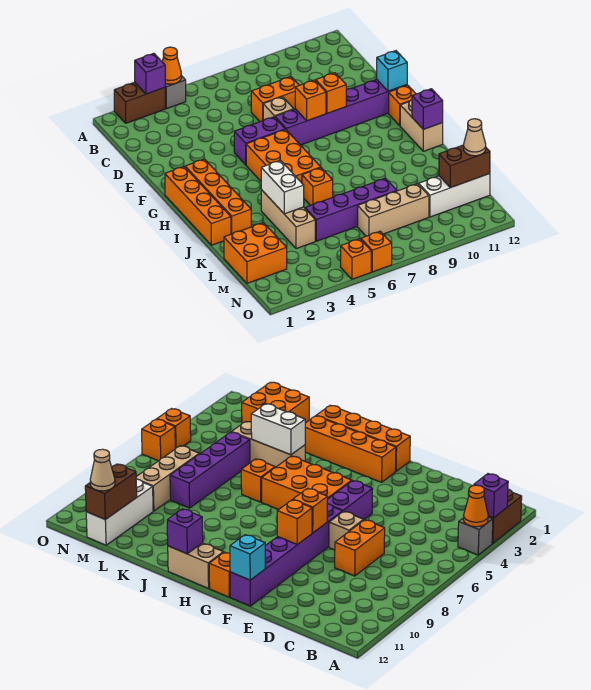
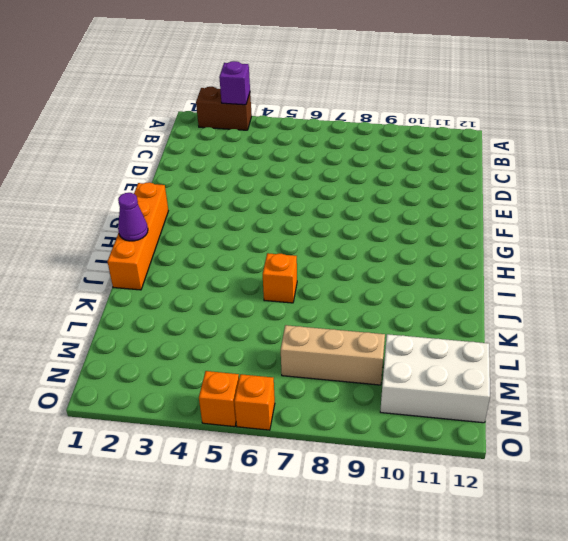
purple 1x1 cone [118,193,148,241] -> none
white 2x3 brick [380,334,490,423] -> white 1x3 brick [419,174,490,217]
none -> grey 1x1 brick [165,76,186,109]
none -> orange 1x2 brick [251,77,299,122]
none -> tan 1x1 brick [263,97,294,121]

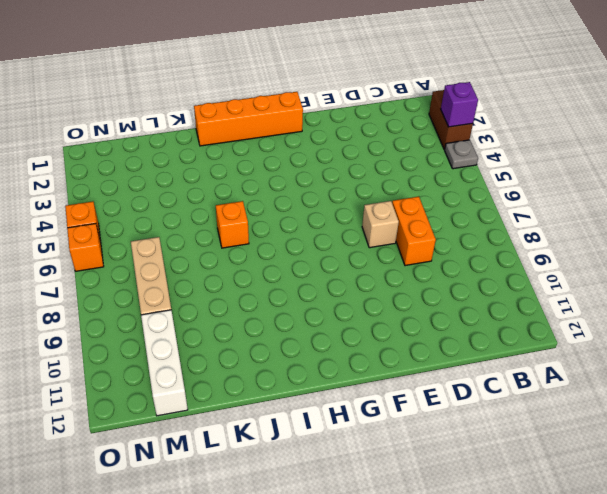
grey 1x1 plate [444,140,478,169] -> grey 1x1 brick [165,76,186,109]
none -> purple 1x2 brick [234,117,285,165]
none -> purple 1x6 brick [275,80,407,145]
none -> orange 1x4 brick [185,159,251,234]

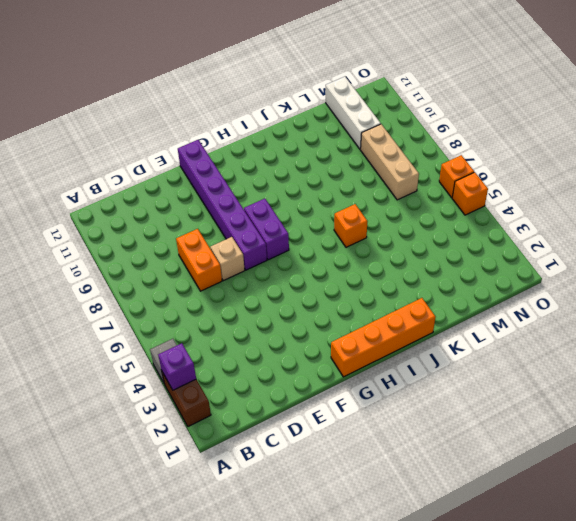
purple 1x2 brick [244,199,289,260] -> purple 1x2 brick moved to [234,117,285,165]
none -> orange 1x4 brick [185,159,251,234]
none -> orange 2x3 brick [246,129,321,183]
none -> orange 1x1 brick [389,85,416,126]

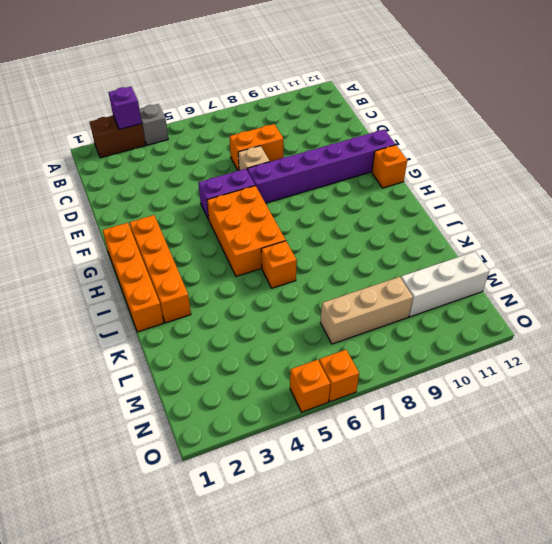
none -> tan 1x2 brick [400,100,443,151]
none -> tan 1x3 brick [261,190,315,249]
none -> orange 2x2 brick [224,223,287,283]

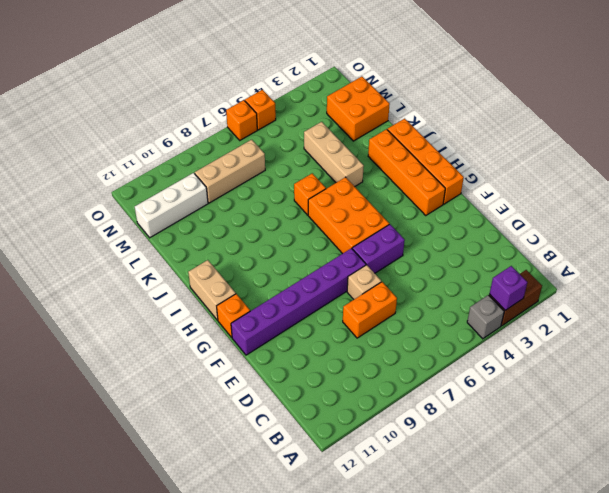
none -> purple 1x4 brick [305,178,397,241]
none -> orange 1x1 cone [162,47,181,84]
none -> orange 1x1 brick [295,80,326,121]

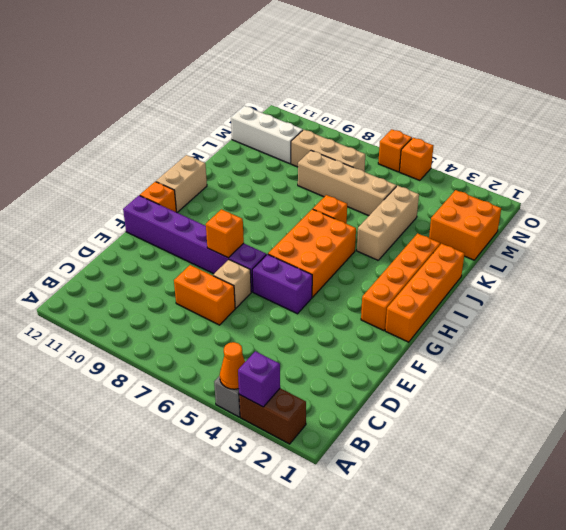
tan 1x4 brick [298,151,396,216] -> purple 1x4 brick [305,178,397,241]
none -> orange 1x1 brick [316,73,346,113]
none -> cyan 1x1 brick [377,51,407,91]
none -> purple 1x1 brick [412,89,443,129]

